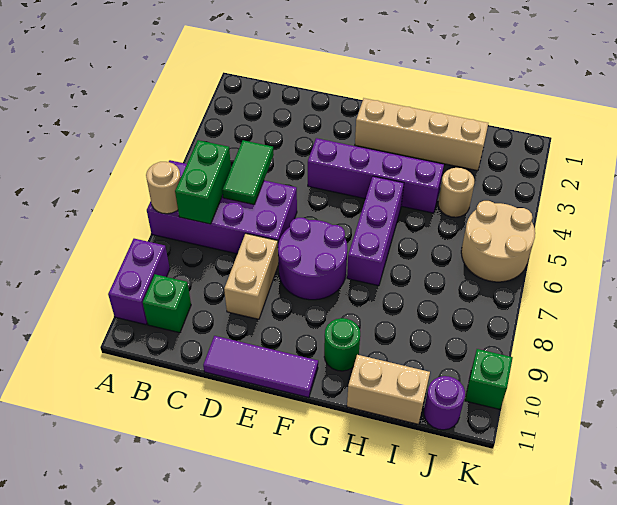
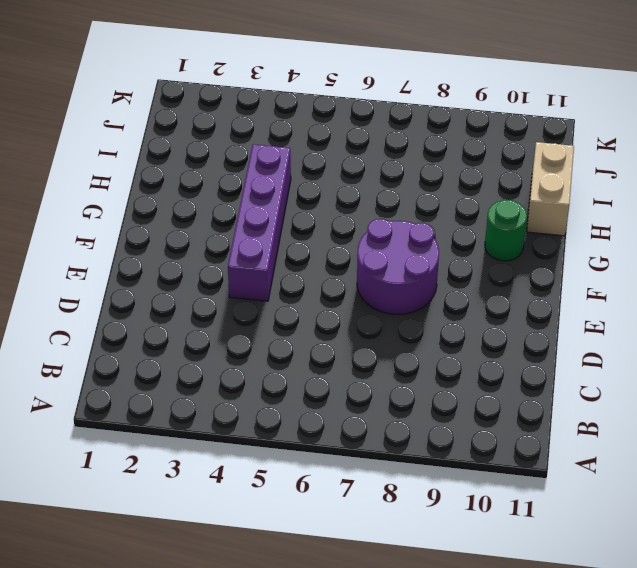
none -> purple 2x4 brick [147,160,297,263]
none -> purple 1x2 brick [108,239,170,325]
none -> green 1x1 brick [143,274,191,333]

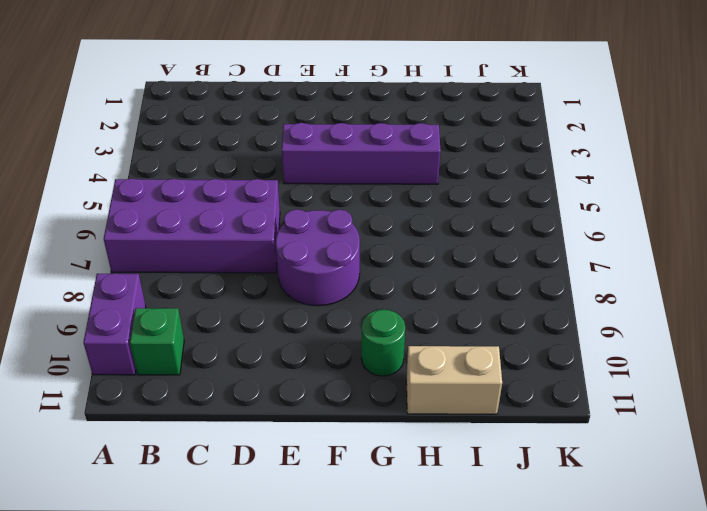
none -> tan 1x2 brick [224,234,279,319]
none -> purple 1x3 tile [203,336,318,398]
none -> tan 1x4 brick [355,98,488,171]

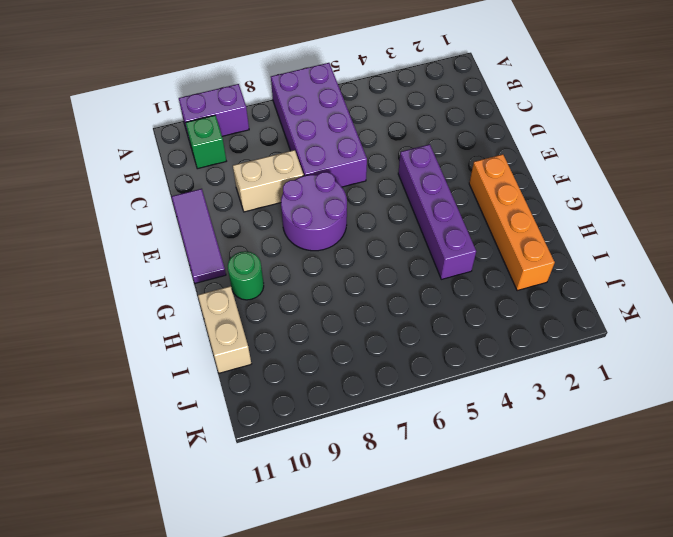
orange 1x4 brick [469,154,555,291] -> tan 1x4 brick [355,98,488,171]
none -> purple 1x3 brick [347,176,404,286]
none -> tan 1x1 round brick [438,168,474,217]
none -> tan 2x2 round brick [461,201,535,282]

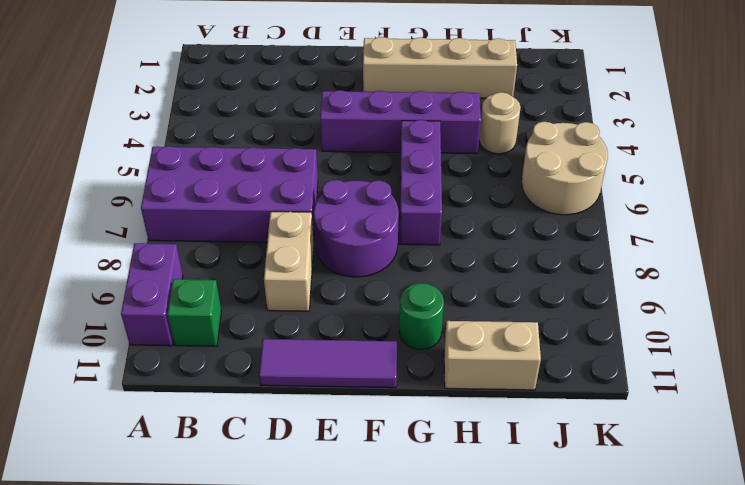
none -> purple 1x1 round brick [424,376,465,430]
none -> green 1x1 brick [465,349,513,409]
none -> tan 1x1 round brick [146,162,181,214]

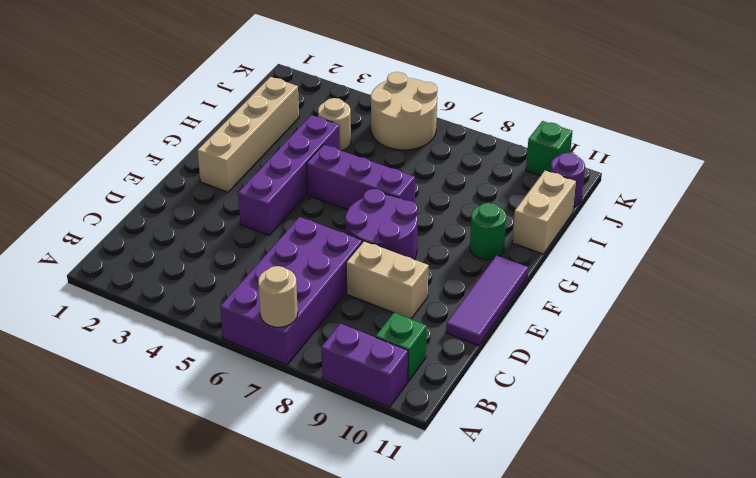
none -> green 1x2 brick [175,140,231,224]
none -> green 1x2 tile [222,140,274,204]

